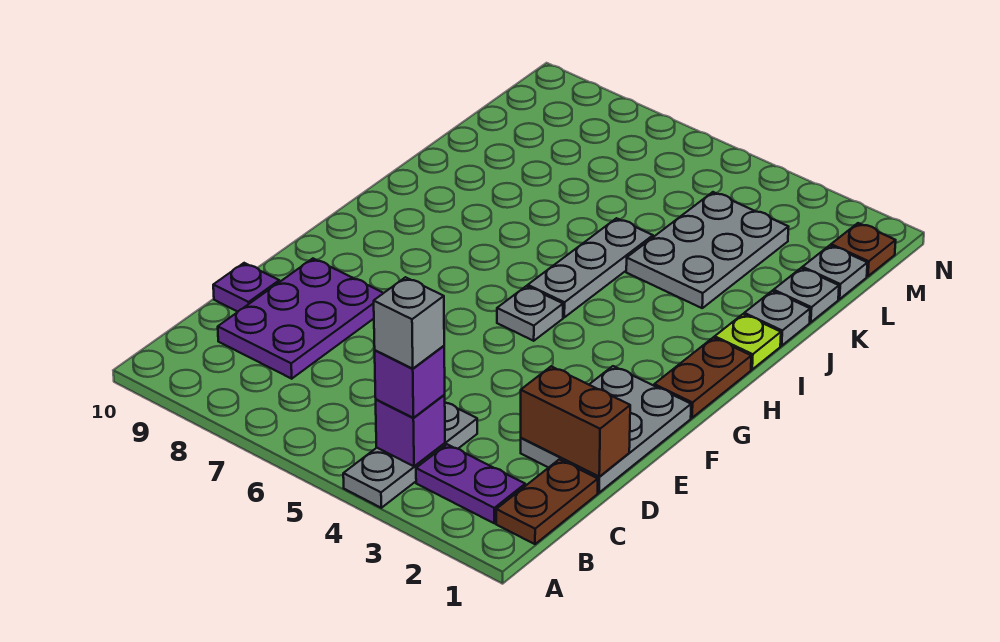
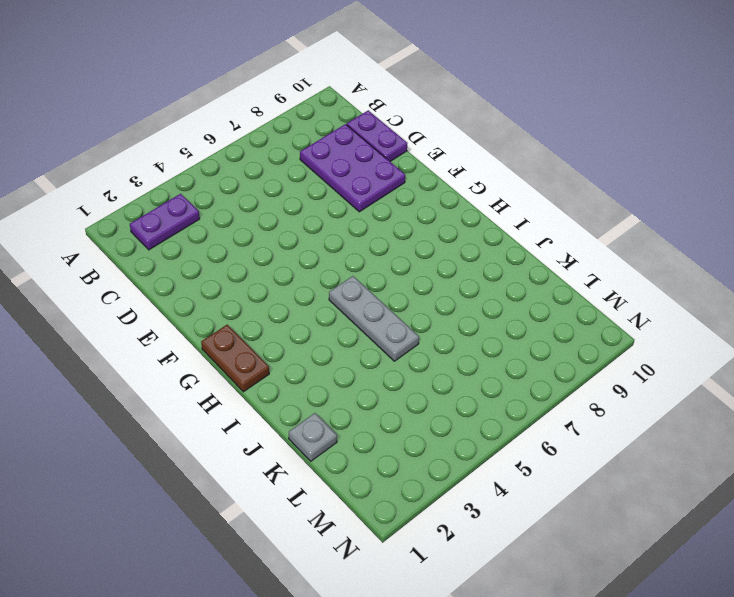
purple 1x2 plate [347,110,407,161] -> purple 1x1 plate [213,263,279,312]
none -> grey 1x3 plate [343,402,477,508]
none -> brown 1x2 plate [496,459,598,544]
none -> grey 2x3 plate [521,366,691,493]

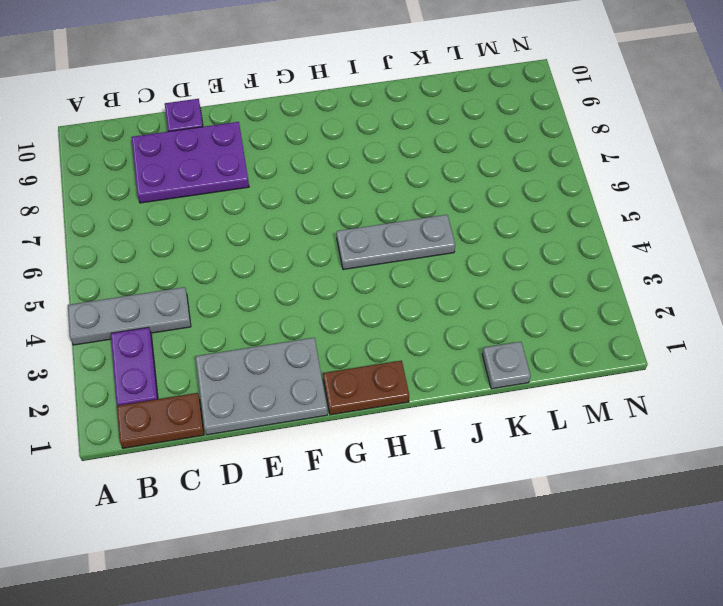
none -> grey 1x1 plate [497,286,563,341]
none -> lime 1x1 plate [715,314,781,369]
none -> grey 1x1 plate [744,291,810,346]

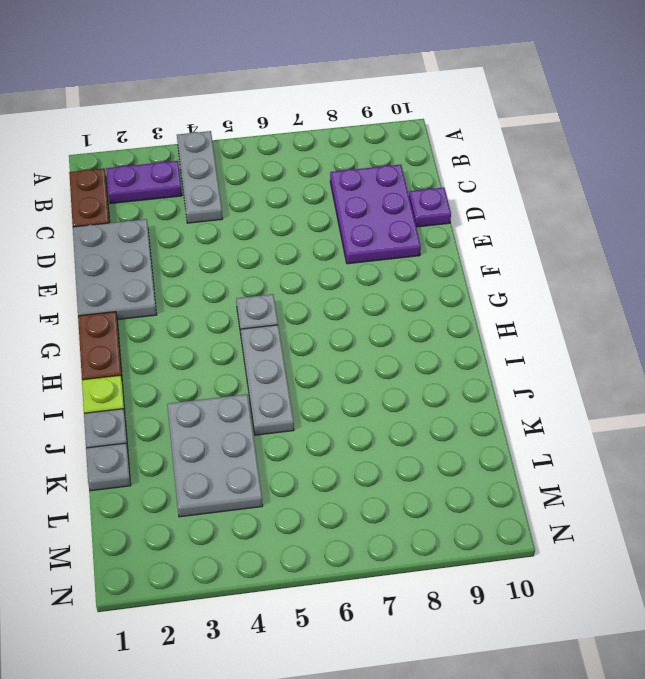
none -> grey 1x1 plate [803,245,867,299]
none -> brown 1x1 plate [831,223,896,276]
none -> purple 1x1 brick [376,395,445,466]

